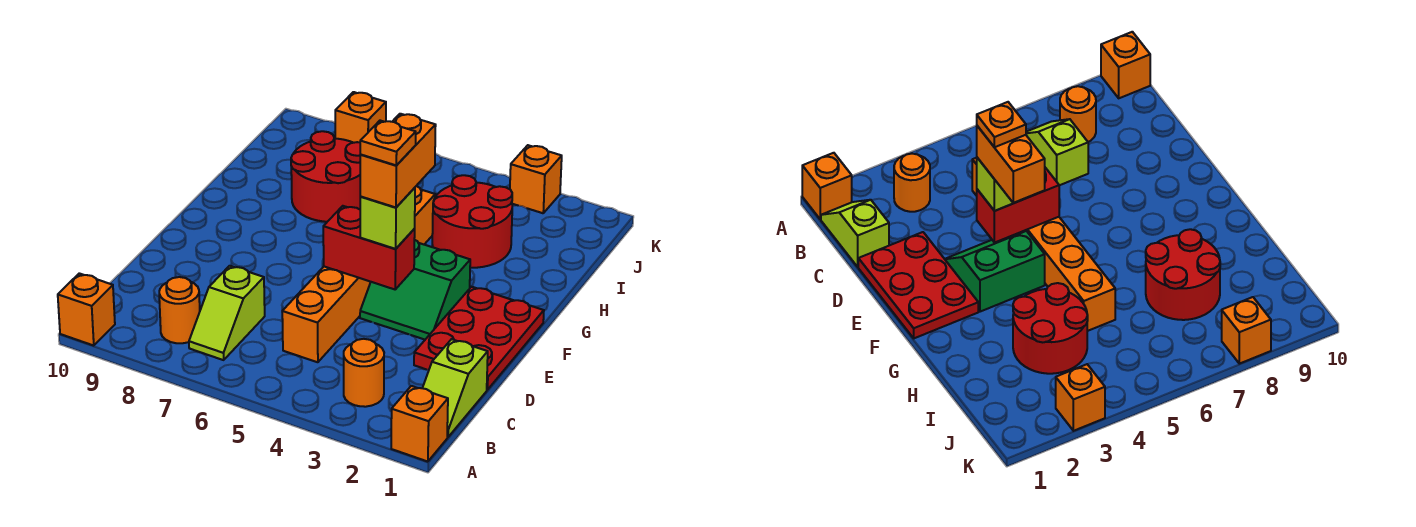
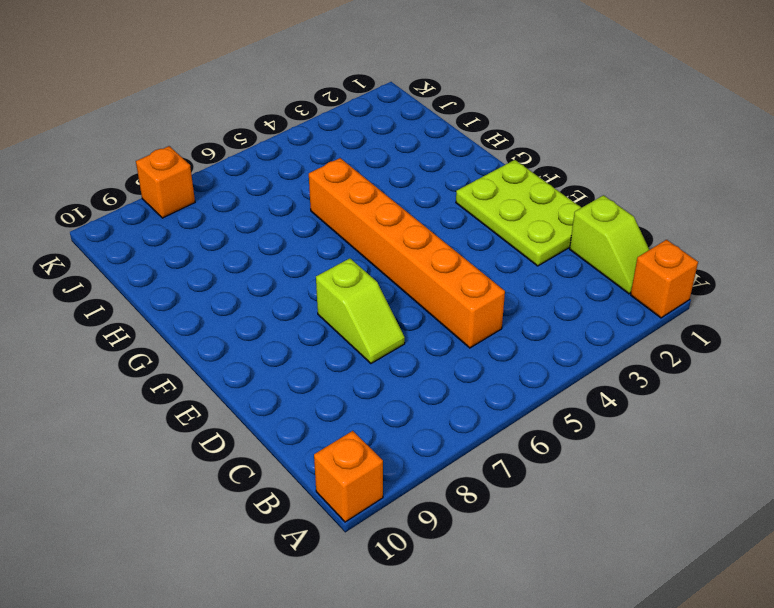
lime 2x3 plate [456,160,581,266] -> red 2x3 plate [414,287,544,390]
lime 1x2 slope [316,258,405,363] -> lime 1x2 slope moved to [189,266,265,360]
none -> orange 1x1 round brick [344,339,384,407]
none -> orange 1x1 round brick [159,277,200,343]
none -> green 2x2 slope [360,240,470,340]

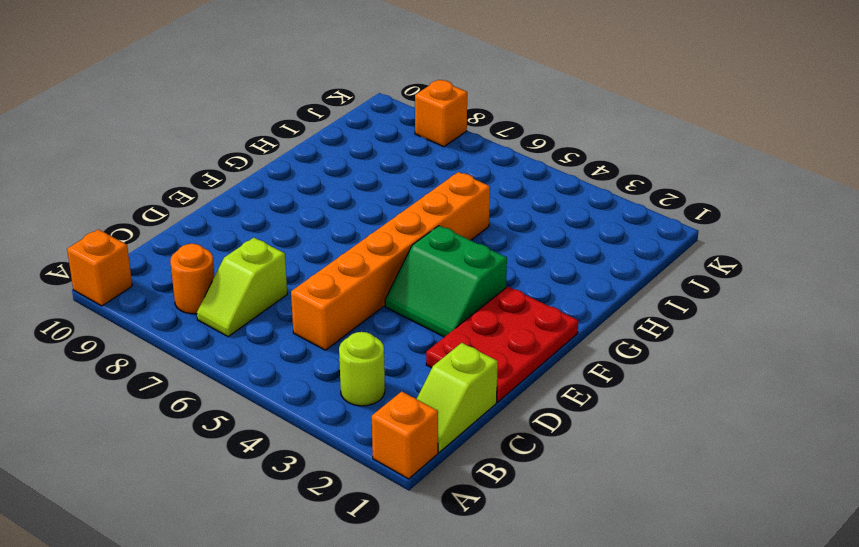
lime 1x1 round brick [339,332,385,406] -> orange 1x1 round brick [344,339,384,407]
none -> red 2x2 round brick [432,175,512,268]
none -> red 2x2 round brick [291,131,361,222]
none -> orange 1x1 brick [510,145,562,213]

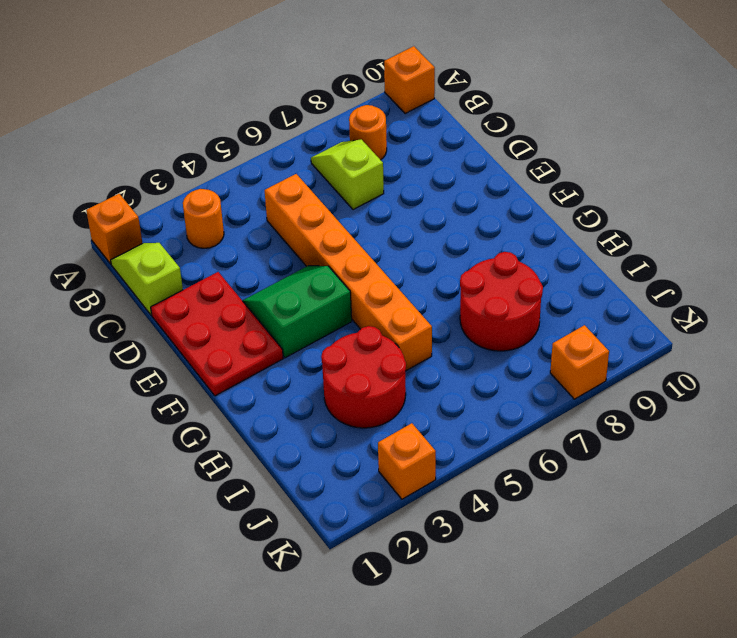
none -> red 1x2 brick [323,206,415,289]
none -> lime 1x1 brick [360,188,415,249]
none -> orange 1x2 brick [360,114,436,207]

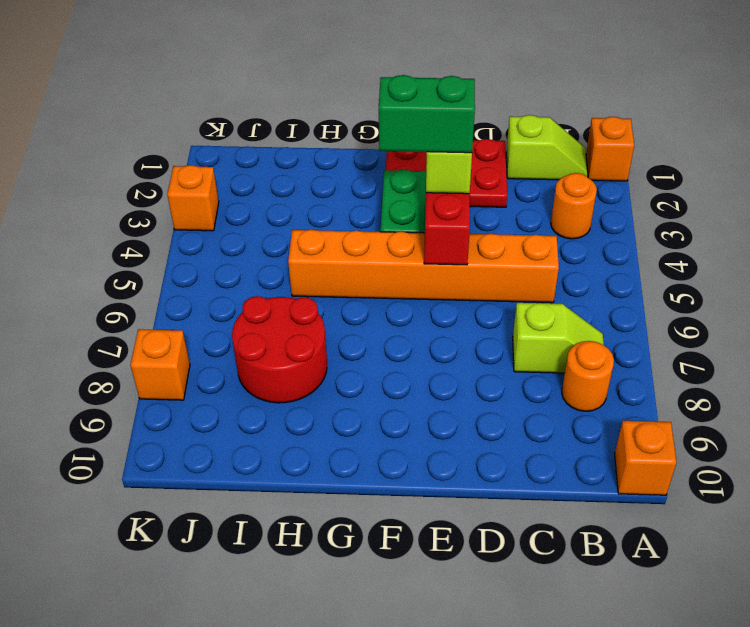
green 1x2 brick [379,75,475,153] -> orange 1x2 brick [360,114,436,207]
none -> red 2x2 round brick [432,175,512,268]
none -> orange 1x1 plate [360,121,416,165]

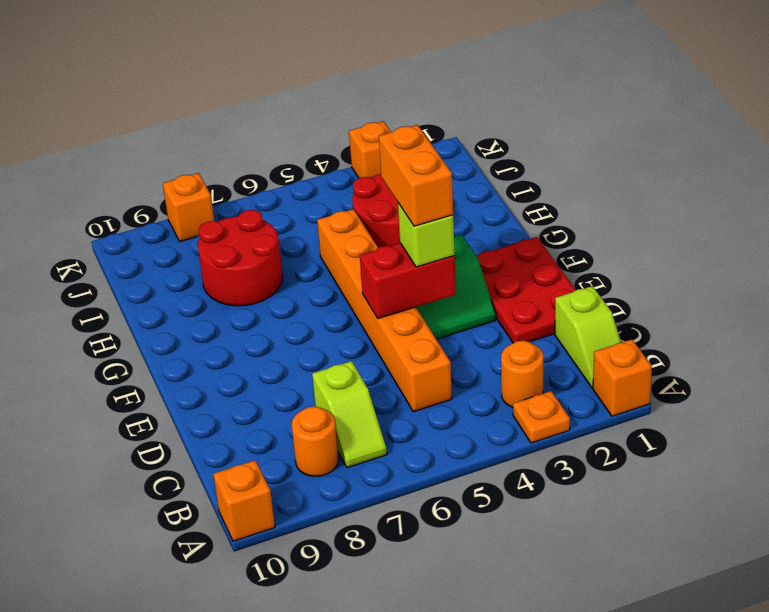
orange 1x1 plate [513,391,570,443] -> orange 1x1 plate moved to [360,121,416,165]

